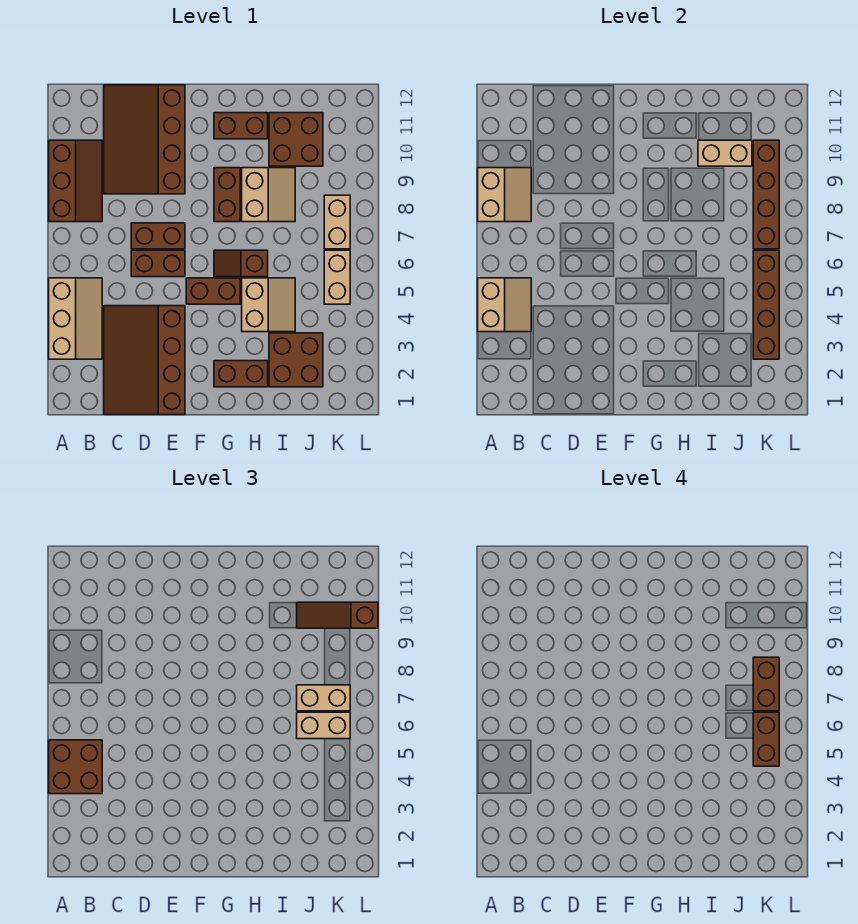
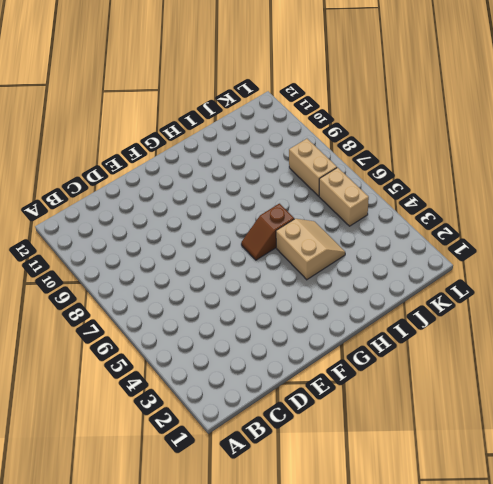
none -> tan 2x3 slope [49,278,102,359]
none -> brown 2x3 slope [49,140,102,222]
none -> brown 3x4 slope [104,306,185,415]

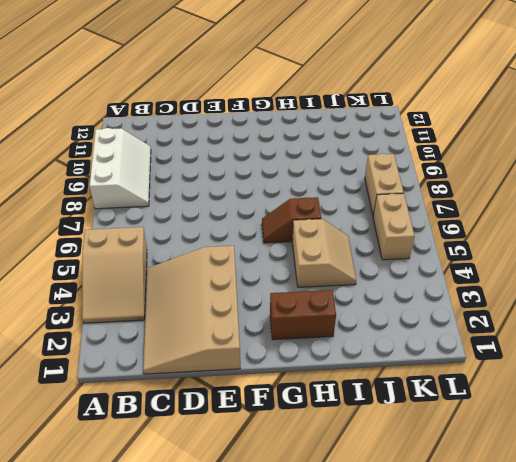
tan 2x3 slope [82,227,147,323] -> tan 2x3 slope turned to [49,278,102,359]
white 2x3 slope [90,128,151,209] -> brown 2x3 slope [49,140,102,222]
tan 3x4 slope [143,246,240,374] -> brown 3x4 slope [104,306,185,415]
none -> brown 3x4 slope [104,85,185,194]
none -> brown 1x2 brick [131,250,185,277]
none -> brown 1x2 brick [131,223,185,249]

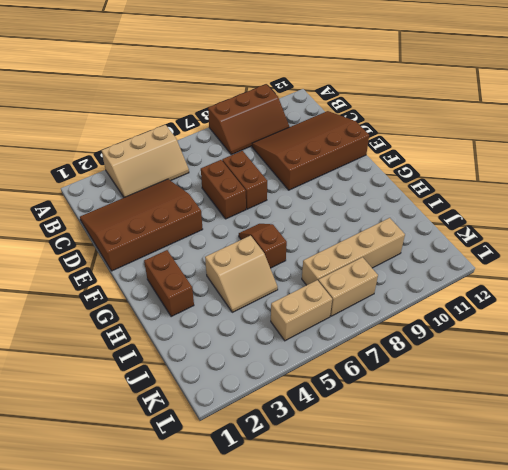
tan 1x4 brick [302,218,405,285] -> brown 2x2 brick [269,113,323,166]
none -> brown 1x2 brick [186,278,240,304]
none -> brown 1x2 brick [214,168,240,222]
none -> brown 1x2 brick [214,113,268,139]

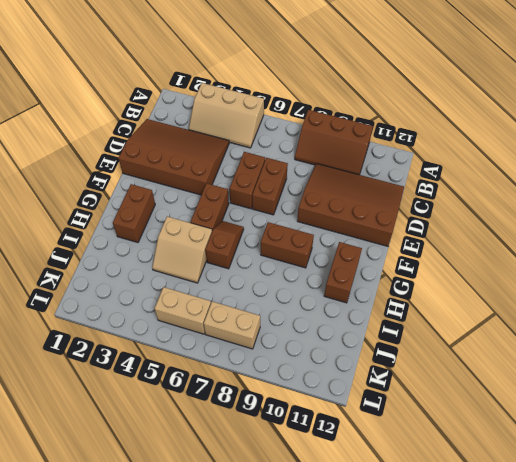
none -> tan 2x2 slope [242,168,295,222]
none -> brown 2x2 brick [269,333,323,387]
none -> brown 2x2 brick [269,113,323,166]

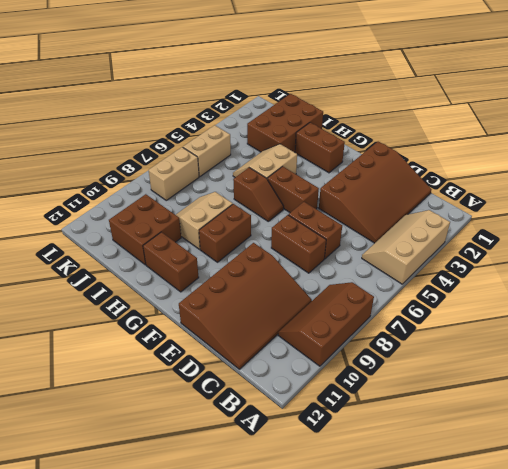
brown 2x3 brick [247,94,323,152] -> brown 2x2 brick [269,333,323,387]
none -> tan 2x2 slope [478,278,531,332]
none -> tan 2x2 slope [478,168,531,222]
none -> tan 1x2 brick [698,140,752,166]

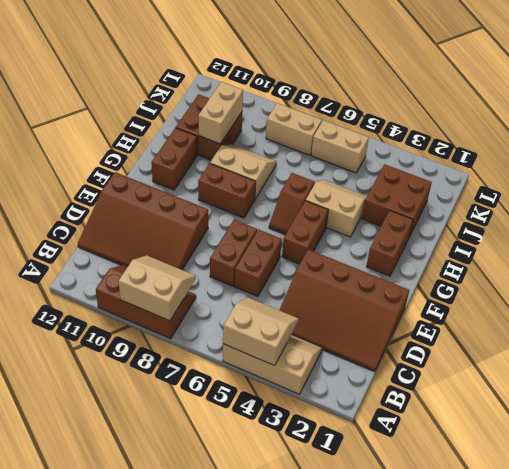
none -> brown 1x4 brick [753,250,779,359]
none -> brown 1x4 brick [753,140,779,249]
none -> brown 2x2 brick [49,740,102,794]

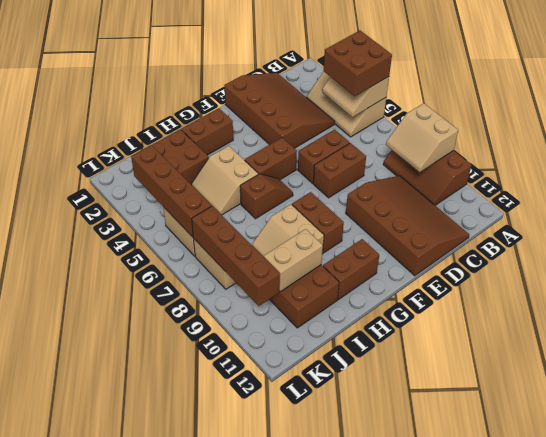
none -> tan 1x2 brick [297,712,350,739]
none -> tan 1x2 brick [297,685,350,711]
none -> brown 1x3 slope [297,602,378,628]

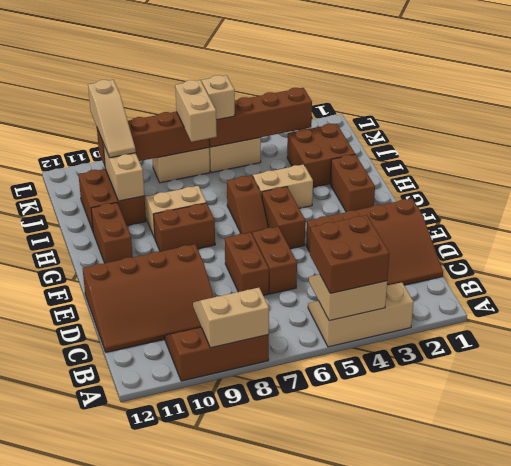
tan 1x3 slope [88,80,136,158] -> brown 1x3 slope [297,602,378,628]
tan 1x1 brick [202,75,235,120] -> tan 1x2 brick [297,712,350,739]
none -> brown 1x2 brick [753,712,779,766]
none -> brown 1x2 brick [753,657,779,711]

